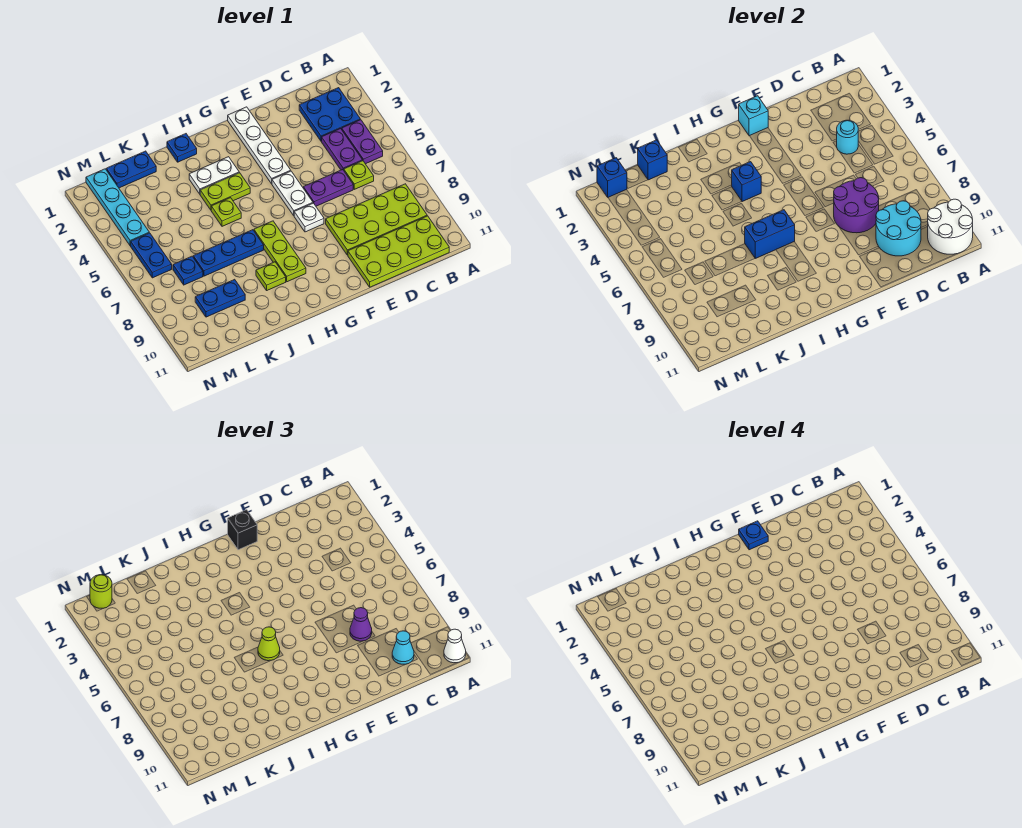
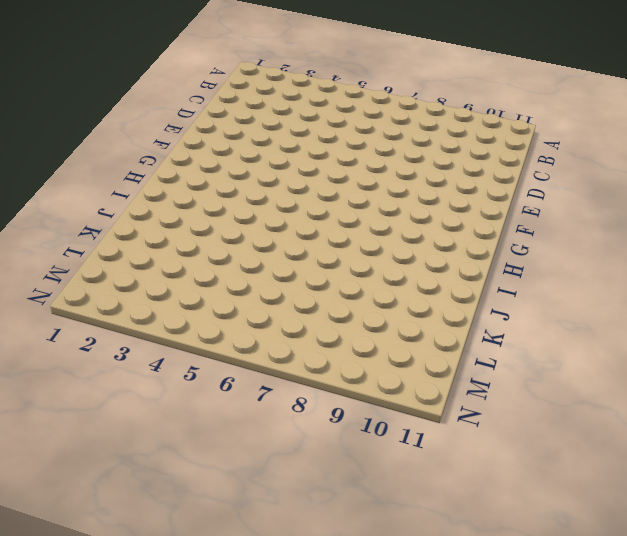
none -> blue 2x2 plate [299,88,360,141]
none -> purple 1x2 plate [342,120,383,164]
none -> lime 2x4 plate [326,184,427,255]
none -> lime 2x4 plate [348,216,449,287]

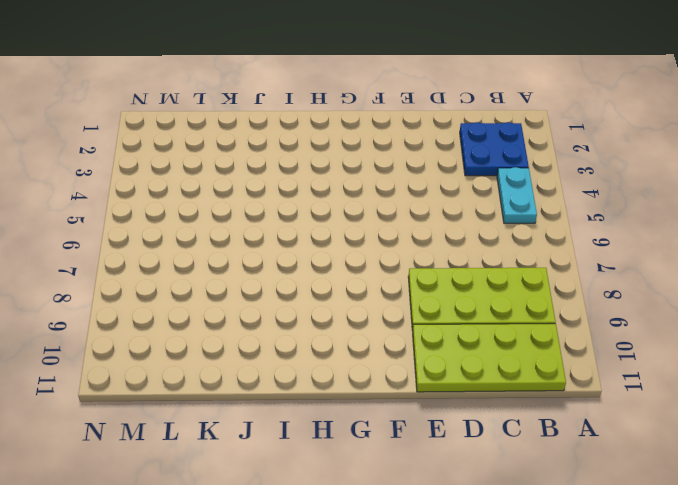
cyan 1x2 plate [497,167,537,223] -> purple 1x2 plate [342,120,383,164]
none -> purple 1x2 plate [322,129,362,170]
none -> lime 1x1 plate [344,161,374,189]
none -> purple 1x2 plate [303,169,353,206]
none -> white 1x4 plate [228,107,291,184]

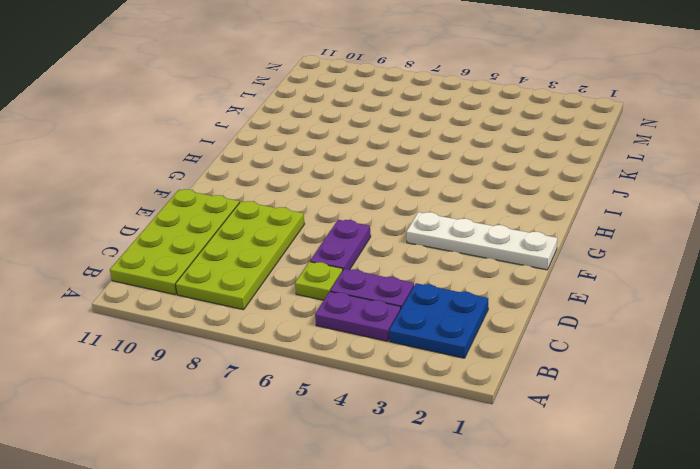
none -> white 1x2 plate [272,171,313,216]
none -> white 1x1 plate [294,203,324,232]
none -> white 1x2 plate [189,157,239,194]
none -> lime 1x2 plate [200,173,250,210]

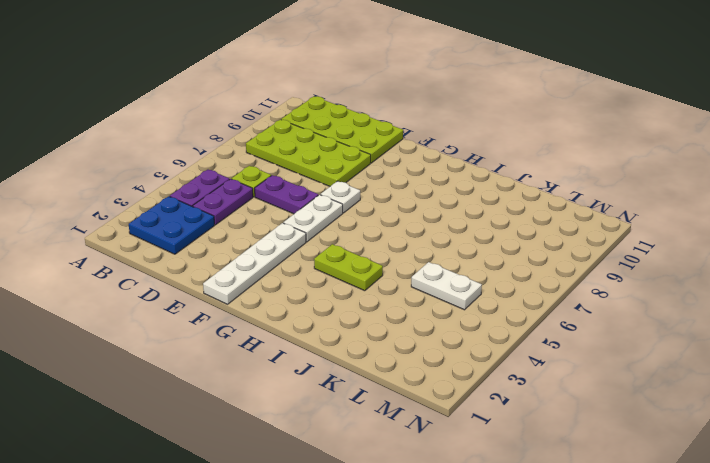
white 1x2 plate [411,262,482,310] -> white 1x2 plate moved to [189,157,239,194]
none -> lime 1x3 plate [254,221,306,282]
none -> blue 1x1 plate [167,134,197,162]
none -> lime 1x1 plate [211,198,241,226]
none -> blue 1x3 plate [193,230,264,276]

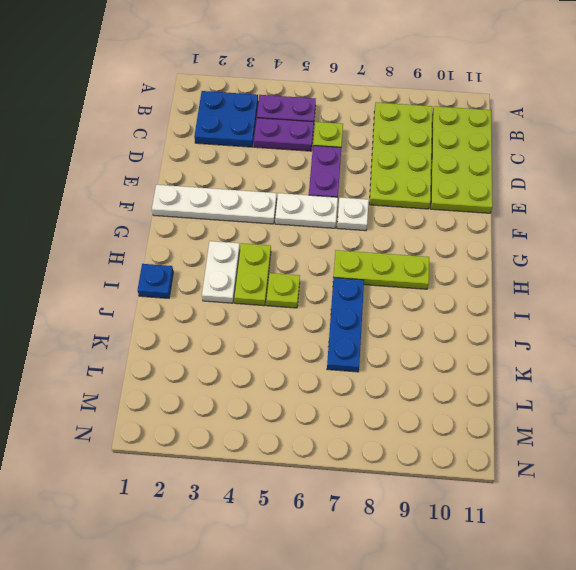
none -> lime 1x1 plate [256,262,286,290]
none -> blue 1x2 plate [106,151,156,188]
none -> blue 1x2 plate [195,279,245,317]
none -> blue 1x1 plate [173,256,203,285]

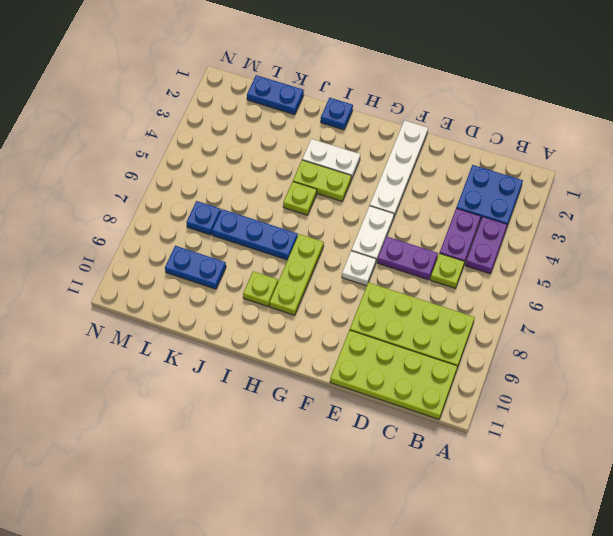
none -> cyan 1x4 plate [86,169,149,246]
none -> blue 1x2 plate [131,233,172,278]
none -> white 2x2 round brick [928,199,973,254]
none -> cyan 1x1 round brick [837,120,858,154]

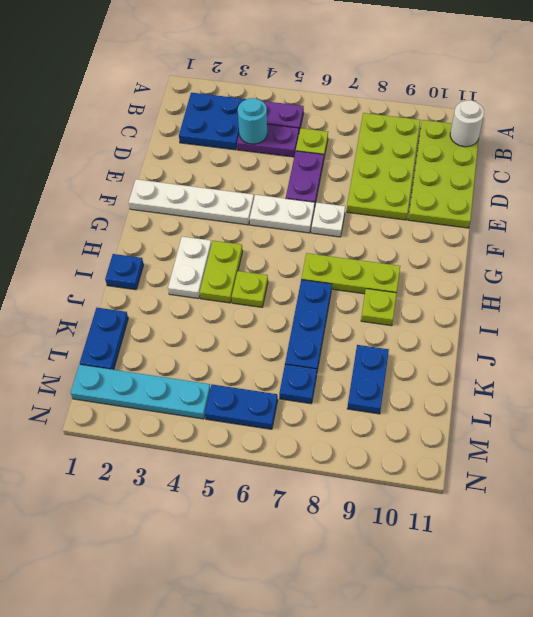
white 1x1 round brick [450,100,484,147] -> white 2x2 round brick [928,199,973,254]
none -> cyan 2x2 round brick [876,201,921,256]
none -> purple 2x2 round brick [834,178,879,233]
none -> cyan 1x1 brick [739,96,768,136]
none -> blue 1x1 brick [732,162,761,202]

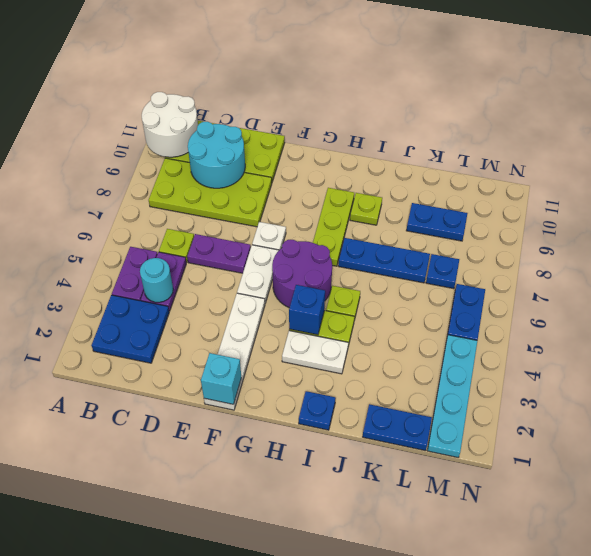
purple 2x2 round brick [272,240,332,308] -> purple 2x2 round brick moved to [834,178,879,233]
none -> blue 1x2 brick [745,210,795,258]
none -> blue 1x1 brick [638,140,667,180]
none -> blue 1x1 brick [597,158,627,197]
none -> white 1x1 cone [444,629,466,663]

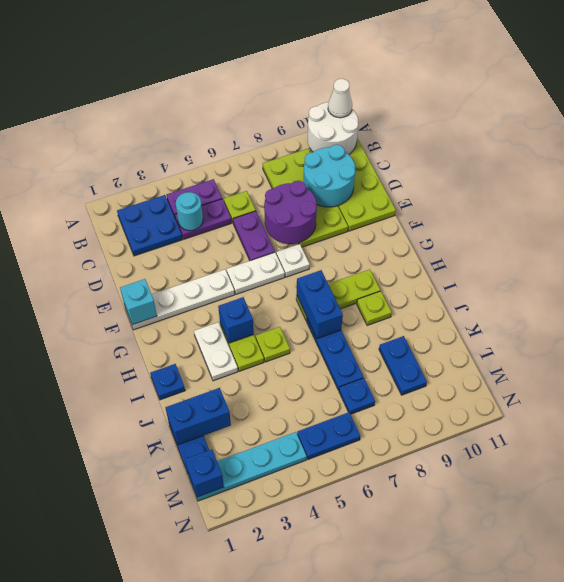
blue 1x2 brick [165,388,231,445] -> blue 1x1 brick [638,140,667,180]
none -> cyan 1x1 cone [392,631,414,664]
none -> purple 1x1 cone [350,608,372,641]
none -> black 1x1 brick [228,510,257,550]
none -> lime 1x1 cone [258,627,280,661]

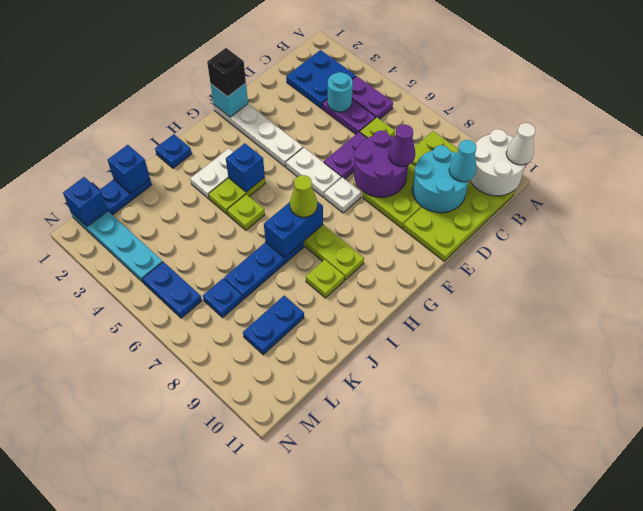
none -> lime 1x1 round brick [90,575,112,608]
none -> blue 1x1 plate [739,521,768,550]

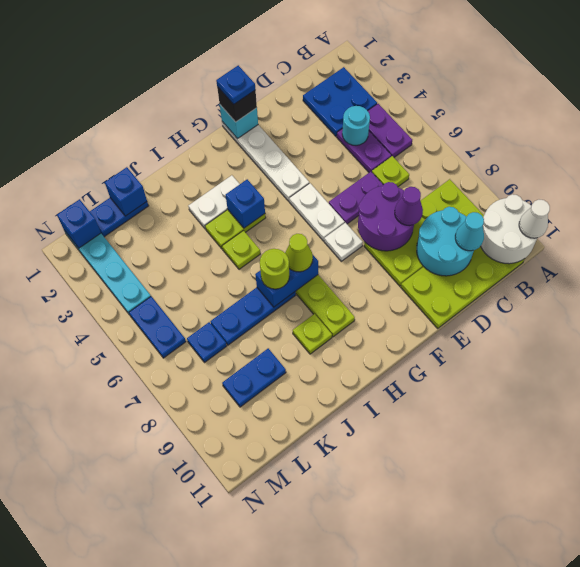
lime 1x1 round brick [260,249,289,289] -> lime 1x1 round brick moved to [90,575,112,608]
none -> blue 1x1 plate [167,134,197,162]

